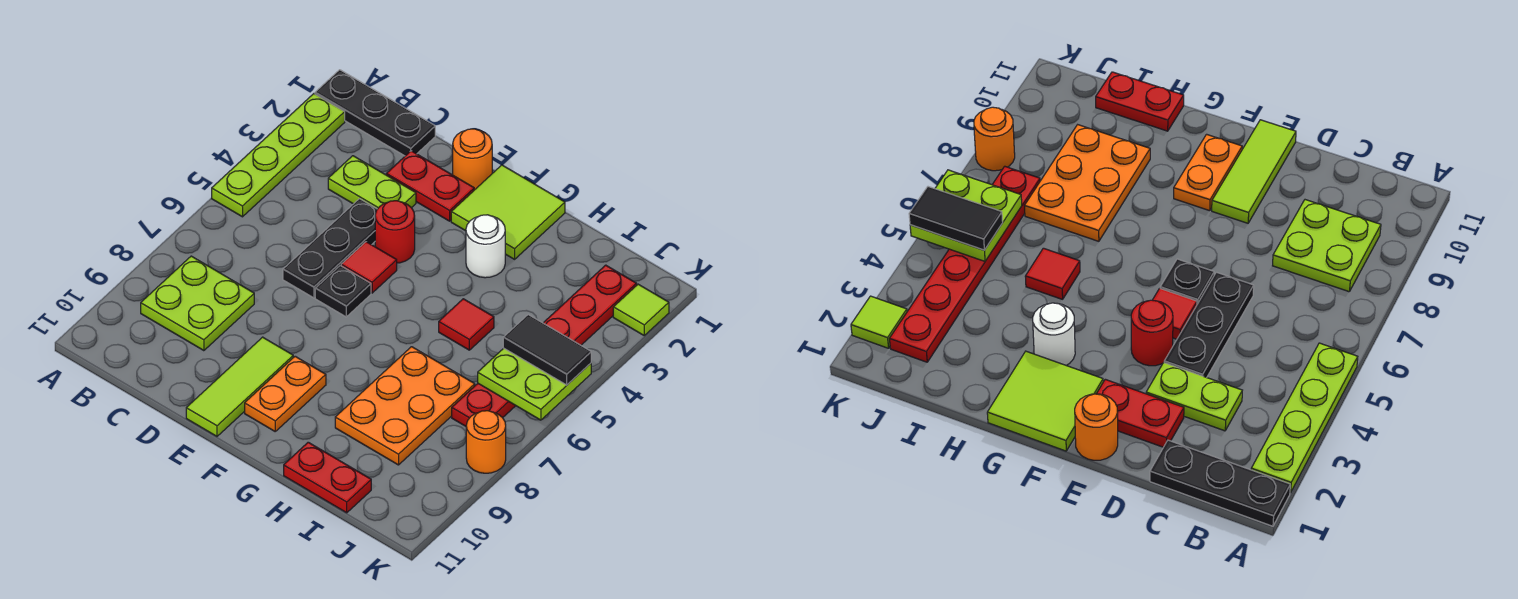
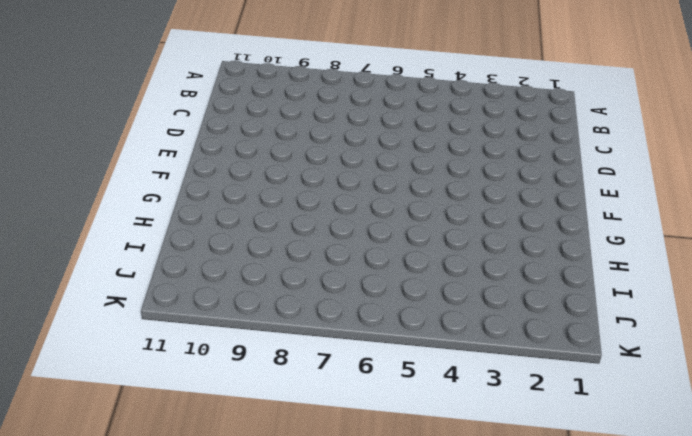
none -> black 1x3 plate [315,70,435,156]
none -> lime 1x4 plate [212,94,345,217]
none -> lime 2x2 plate [141,256,254,351]

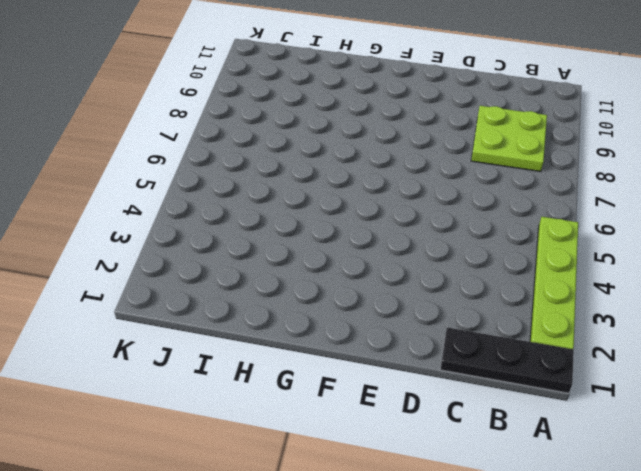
none -> lime 1x2 plate [328,156,416,209]
none -> red 1x2 plate [386,151,474,221]
none -> black 1x3 plate [283,199,377,298]

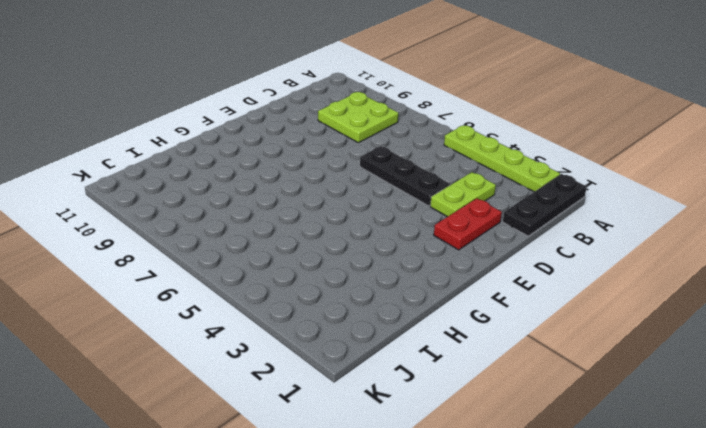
none -> orange 1x1 round brick [453,129,492,190]
none -> red 1x1 round brick [375,201,415,263]
none -> red 1x1 tile [341,242,397,293]

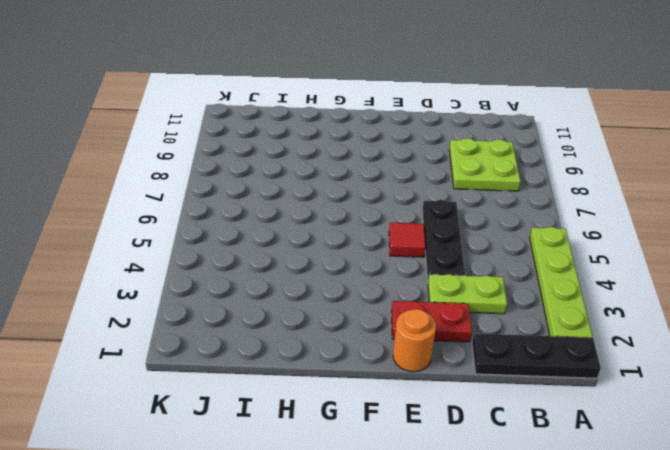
none -> red 1x1 round brick [375,201,415,263]
none -> black 1x1 plate [315,266,371,317]
none -> lime 1x3 tile [186,337,293,436]

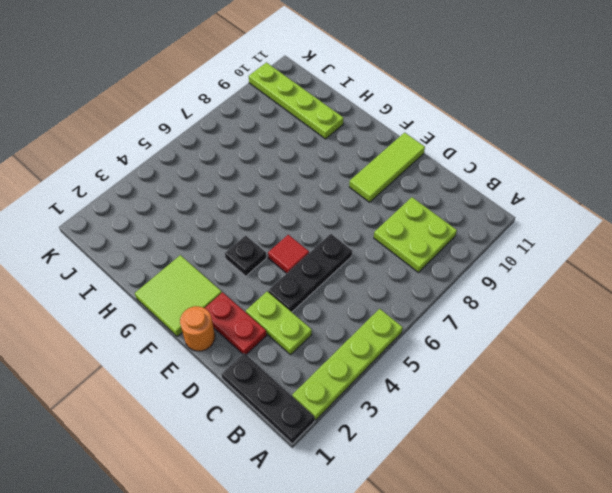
black 1x1 plate [225,236,266,276] -> black 1x1 plate moved to [315,266,371,317]
lime 1x4 plate [249,63,344,139] -> none
none -> red 1x1 round brick [375,201,415,263]
none -> orange 1x2 plate [245,356,326,431]
none -> white 1x1 round brick [466,215,505,278]

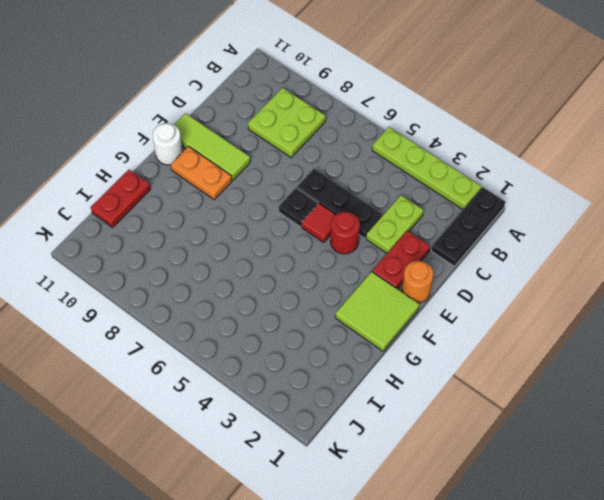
white 1x1 round brick [152,123,182,165] -> white 1x1 round brick moved to [466,215,505,278]
none -> red 1x1 tile [439,299,494,350]
none -> orange 2x3 plate [335,347,475,465]
none -> red 1x6 plate [452,265,637,426]

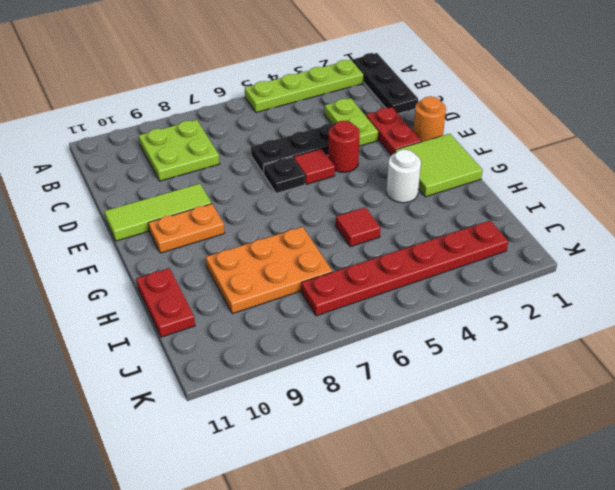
none -> lime 1x1 tile [613,284,669,335]
none -> orange 1x1 round brick [466,411,506,473]
none -> lime 2x2 plate [478,348,591,420]

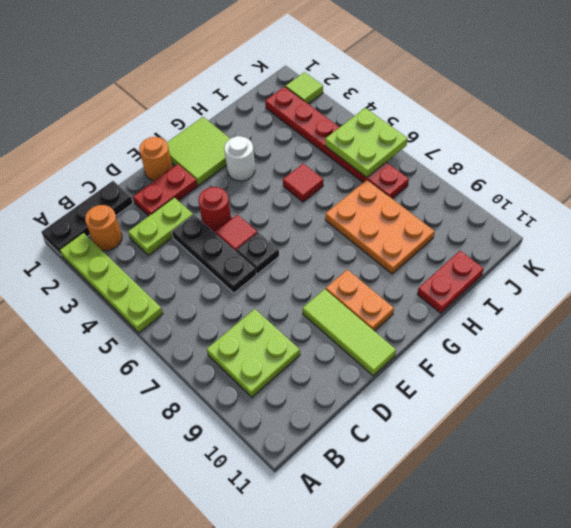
orange 1x1 round brick [85,205,122,250] -> orange 1x1 round brick moved to [466,411,506,473]
none -> black 1x2 tile [503,315,591,385]

